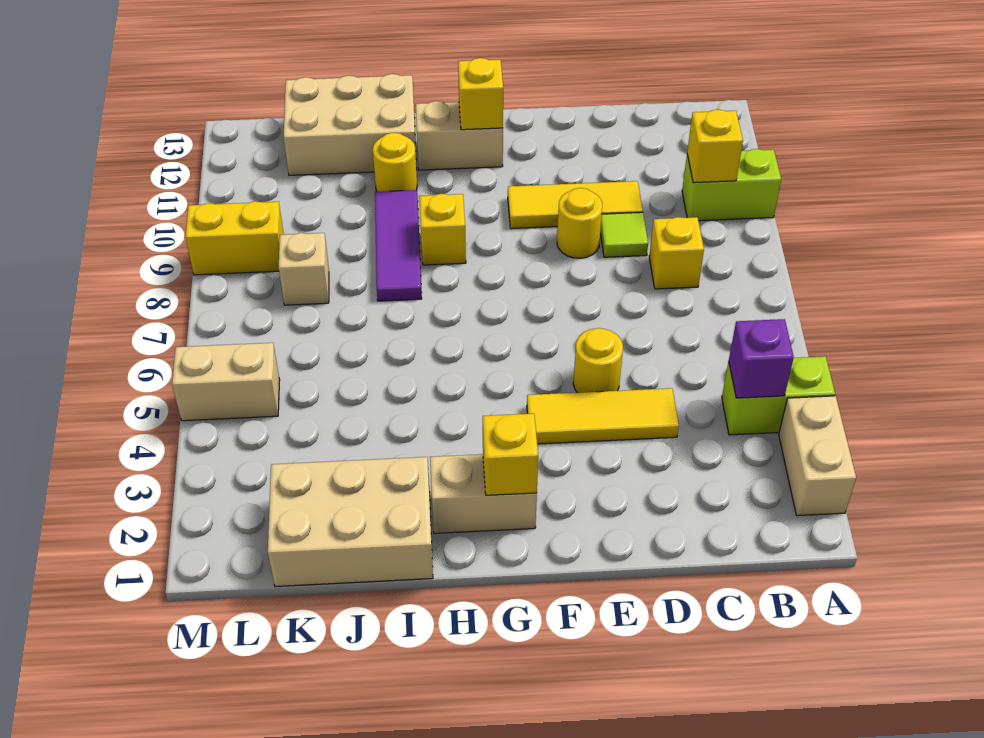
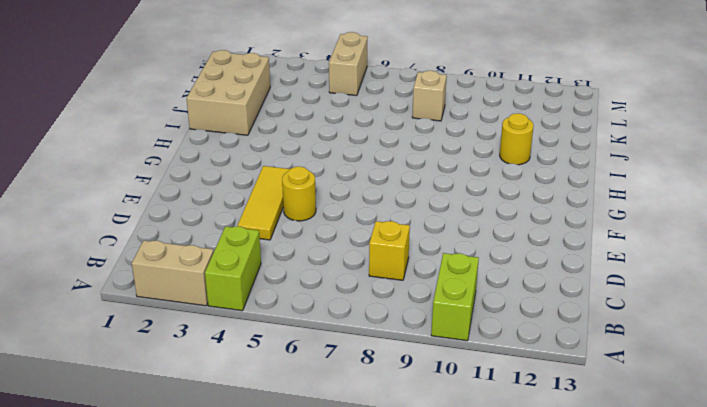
none -> lime 1x1 tile [600,212,648,257]
none -> yellow 1x3 tile [508,181,643,229]
none -> yellow 1x1 round brick [557,188,602,258]

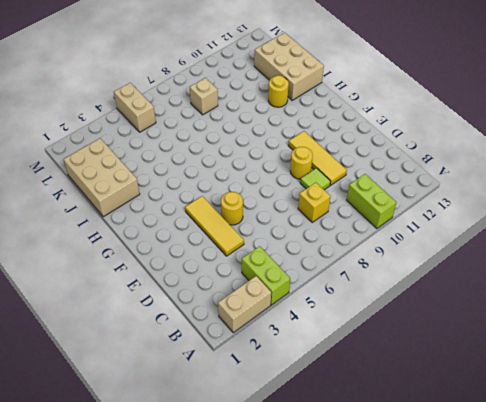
none -> tan 1x2 brick [430,454,537,533]
none -> tan 1x2 brick [416,101,503,170]
none -> yellow 1x1 brick [419,194,466,265]

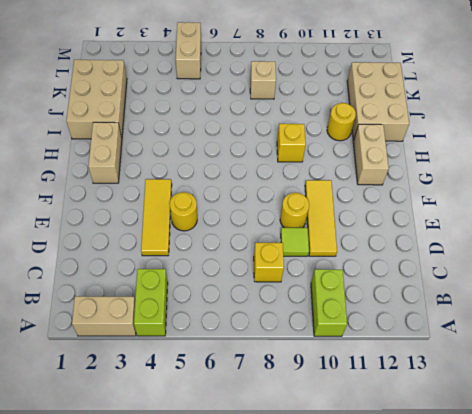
none -> purple 1x3 tile [375,190,422,301]
none -> yellow 1x2 brick [185,201,284,275]
none -> purple 1x1 brick [729,319,794,398]

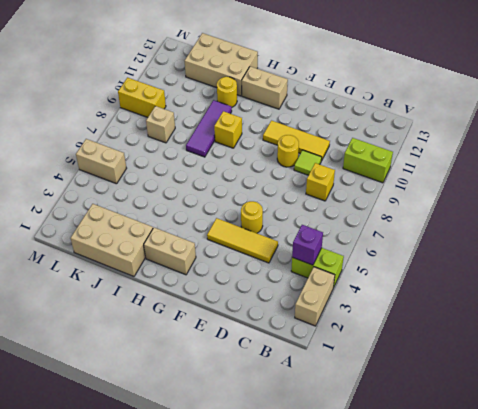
none -> yellow 1x1 brick [687,109,743,183]
none -> yellow 1x1 brick [483,413,538,495]
none -> yellow 1x1 brick [458,58,503,130]

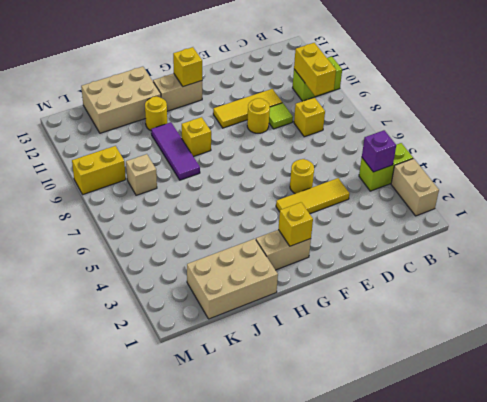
yellow 1x2 brick [294,43,336,96] -> yellow 1x1 brick [687,109,743,183]
none -> tan 1x2 brick [172,343,280,421]

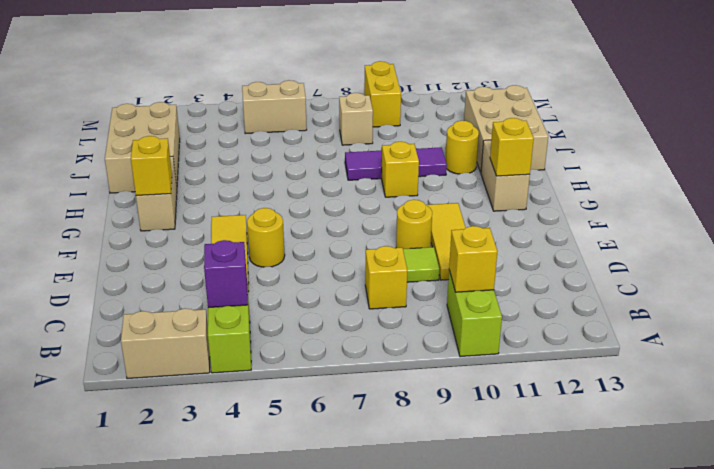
tan 1x2 brick [242,80,307,134] -> tan 1x2 brick turned to [172,343,280,421]

